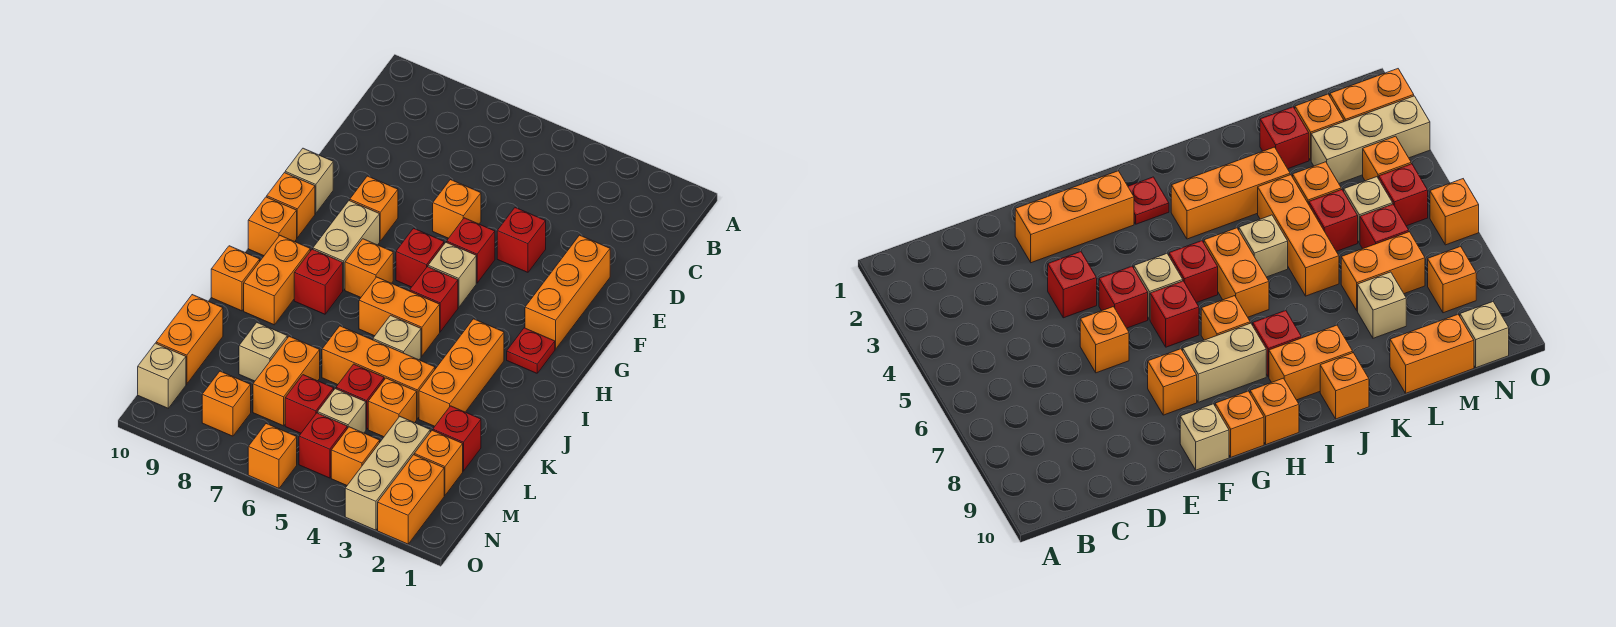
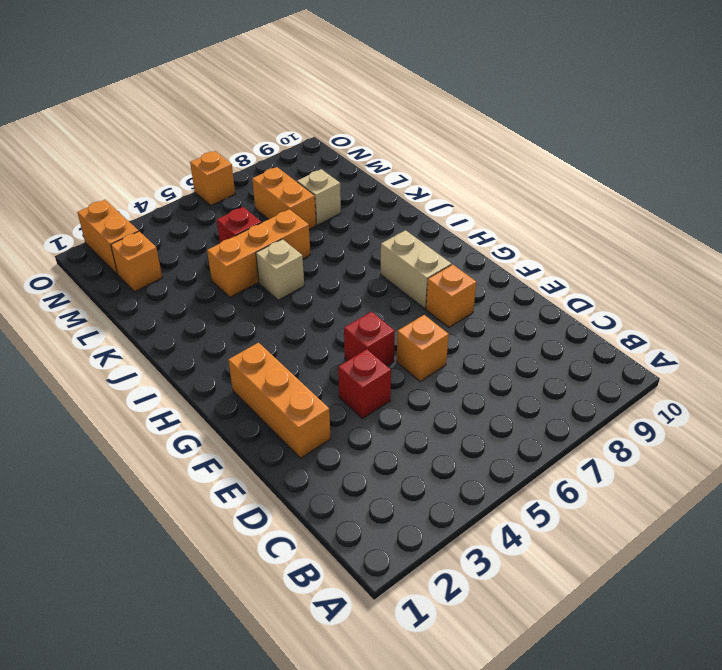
none -> tan 1x1 brick [285,148,333,213]
none -> tan 1x1 brick [428,242,476,307]
none -> red 1x1 brick [396,228,444,287]
none -> orange 1x1 brick [267,173,315,238]

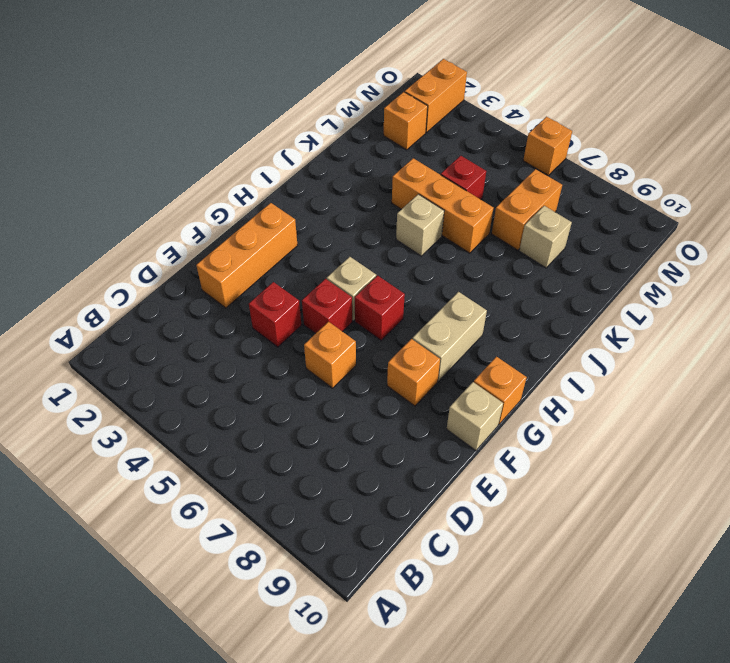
none -> red 1x1 plate [507,328,555,373]
none -> red 1x1 brick [410,267,458,332]
none -> orange 1x1 brick [345,239,393,297]
none -> orange 1x1 brick [248,197,297,256]

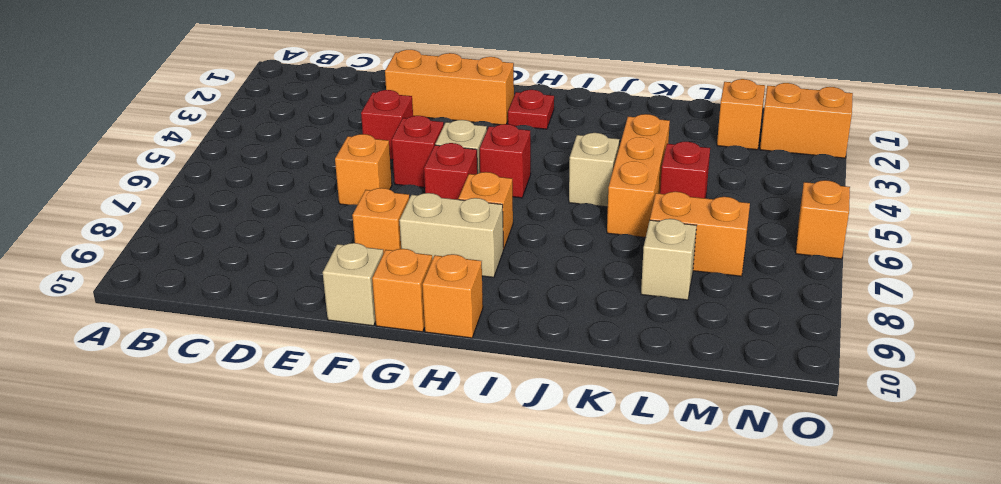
none -> orange 1x3 brick [419,319,504,426]
none -> orange 1x2 brick [359,277,440,356]
none -> red 1x1 brick [294,249,343,314]
none -> orange 1x2 brick [244,236,310,325]

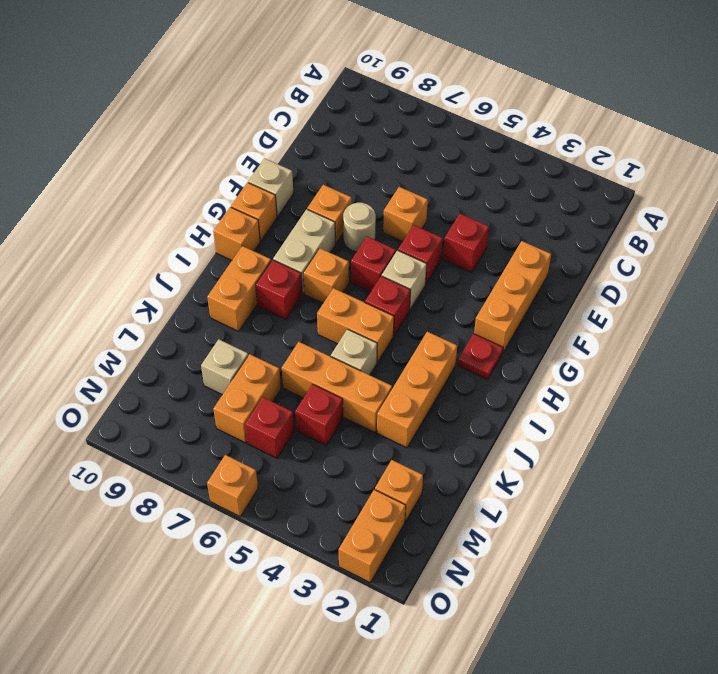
tan 1x1 round brick [343,203,376,252] -> none
none -> orange 1x1 brick [211,246,260,311]
none -> red 1x1 brick [433,406,481,471]
none -> orange 1x1 brick [368,378,417,437]
none -> orange 1x2 brick [156,295,223,384]

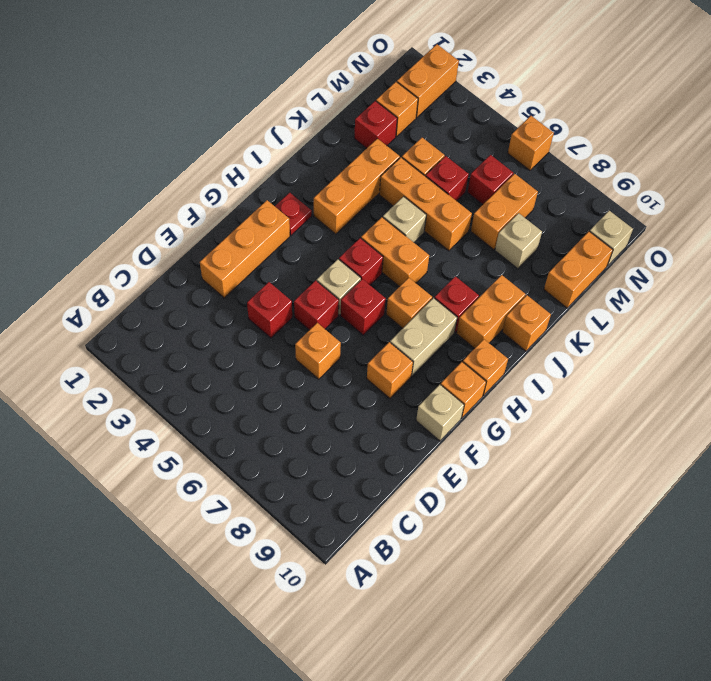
none -> tan 1x3 brick [345,417,430,530]
none -> tan 1x1 brick [318,389,366,433]
none -> orange 1x1 brick [331,427,380,485]
none -> red 1x1 brick [299,413,347,478]

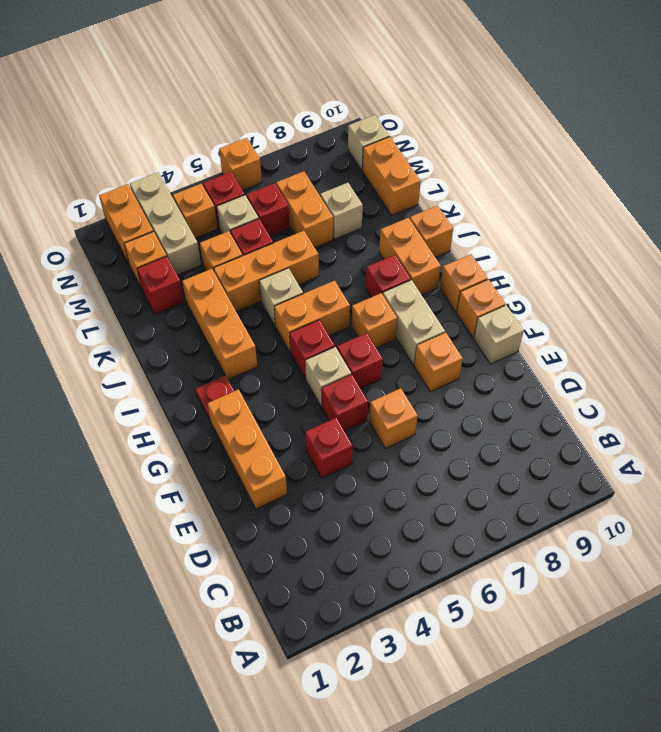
none -> orange 1x1 brick [202,371,251,436]

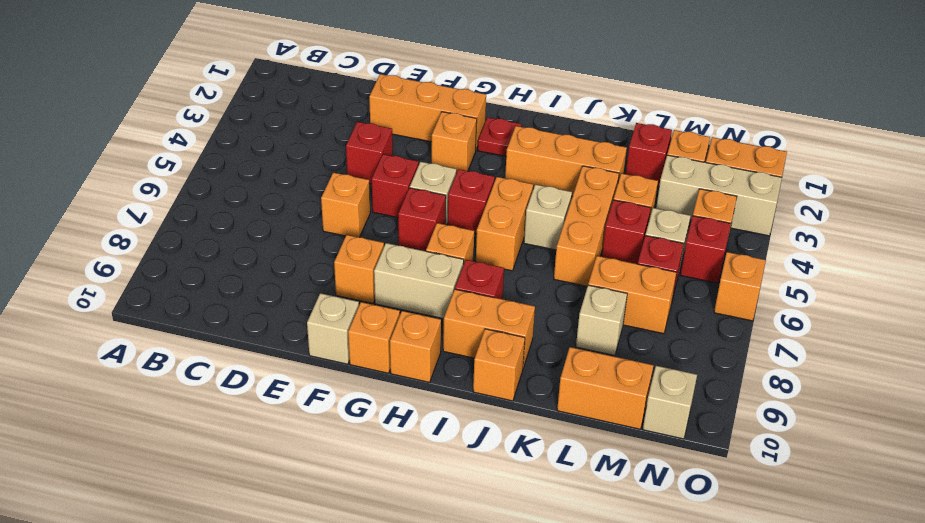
orange 1x1 brick [432,112,477,173] -> orange 1x1 brick moved to [202,371,251,436]

